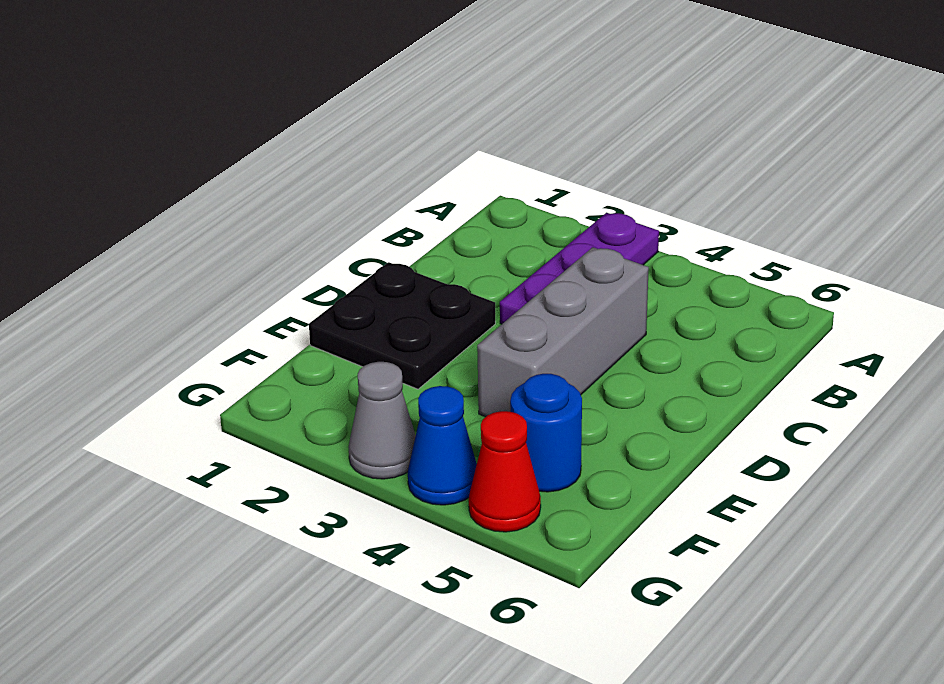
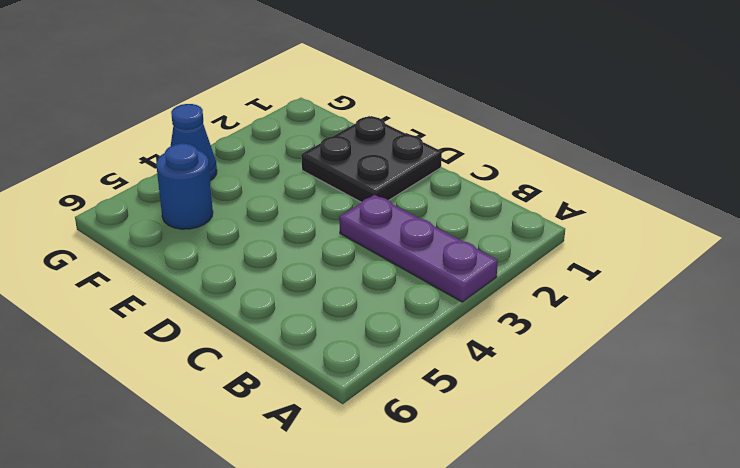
none -> grey 1x3 brick [477,247,649,417]
none -> grey 1x1 cone [348,362,416,479]

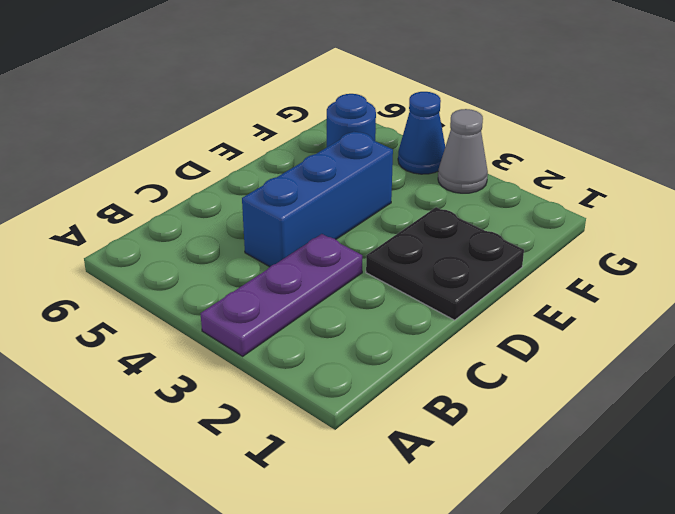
blue 1x3 brick [242,132,393,267] -> grey 1x3 brick [477,247,649,417]
none -> red 1x1 cone [469,411,541,532]

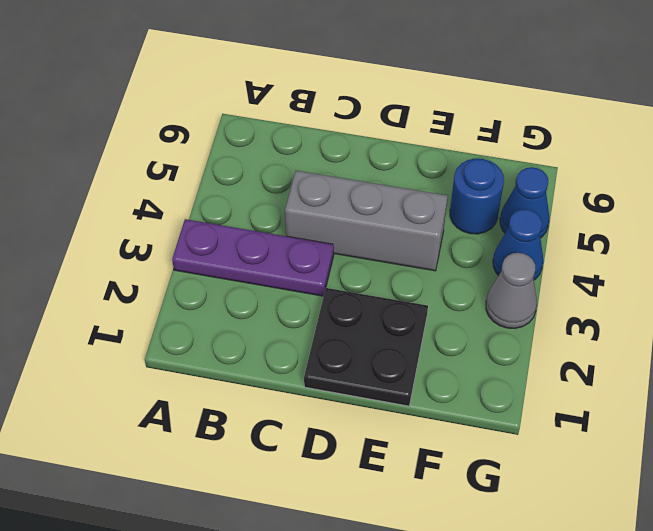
blue 1x1 cone [500,167,549,238] -> red 1x1 cone [469,411,541,532]

